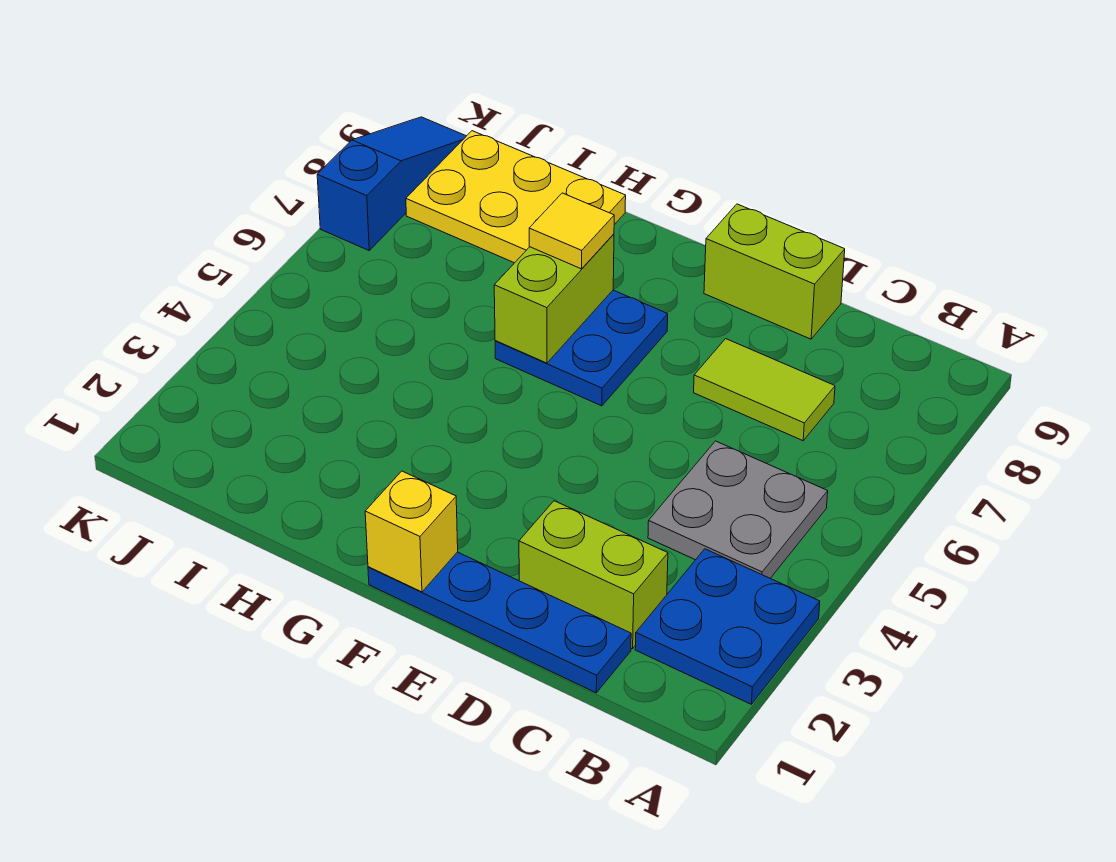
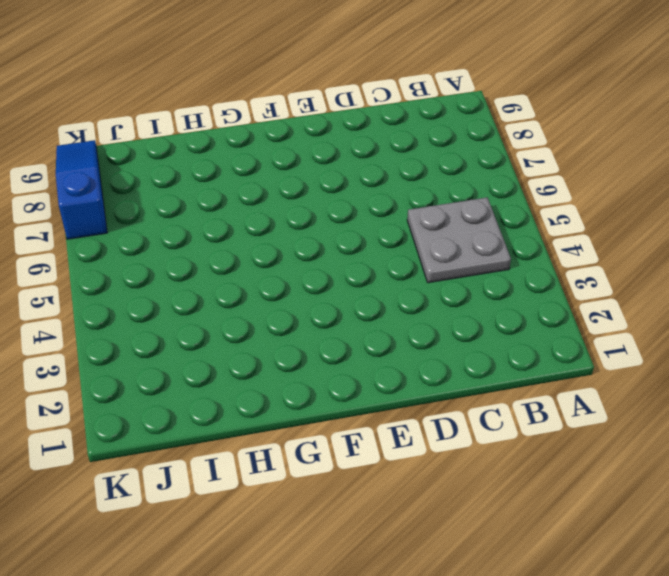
none -> blue 2x2 plate [635,549,820,704]
none -> blue 1x4 plate [368,552,631,693]
none -> lime 1x2 brick [519,501,668,649]

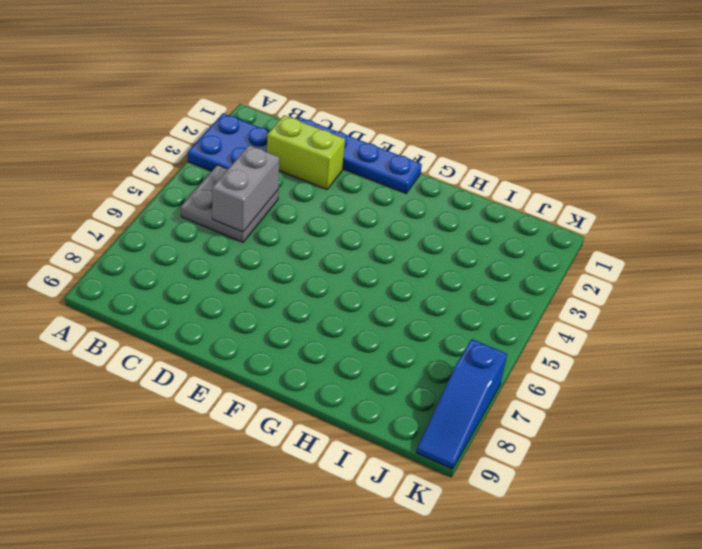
grey 1x2 brick [212,145,280,232] -> none
none -> lime 1x2 tile [694,339,835,441]
none -> lime 1x2 brick [704,204,845,339]
none -> blue 2x2 plate [495,290,668,406]

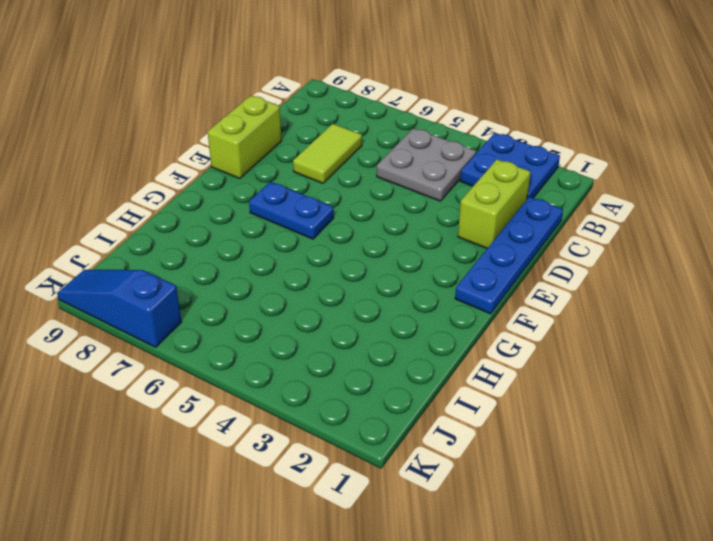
blue 1x2 plate [249,182,334,239] -> blue 2x2 plate [495,290,668,406]
none -> yellow 2x3 plate [406,131,626,263]
none -> yellow 1x1 brick [365,471,458,592]
none -> lime 1x2 brick [494,234,614,363]

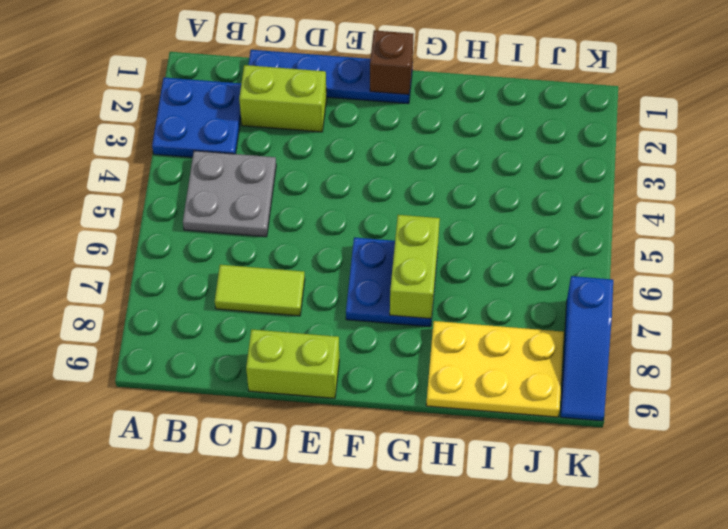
brown 1x1 brick [370,30,414,94] -> yellow 1x1 brick [365,471,458,592]
none -> yellow 1x1 tile [529,193,614,269]

